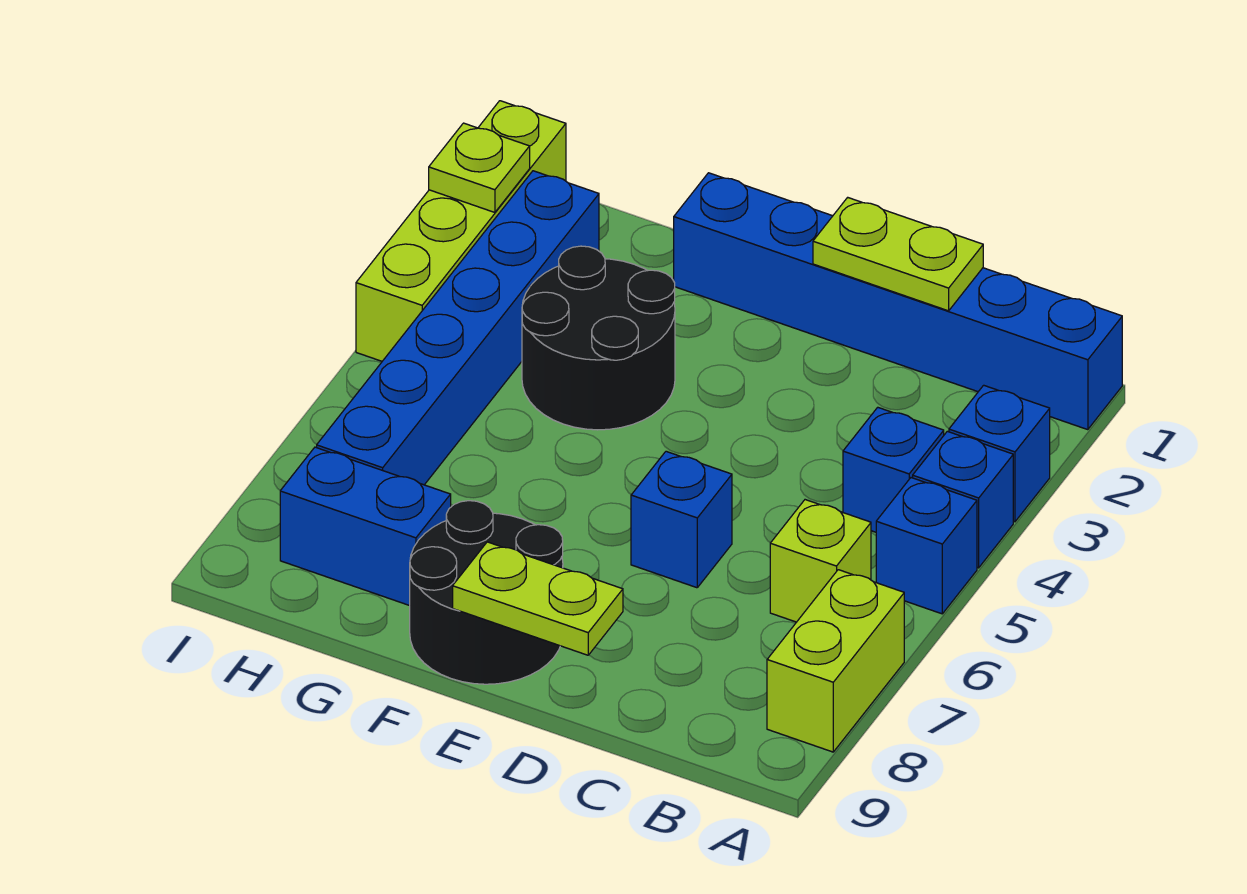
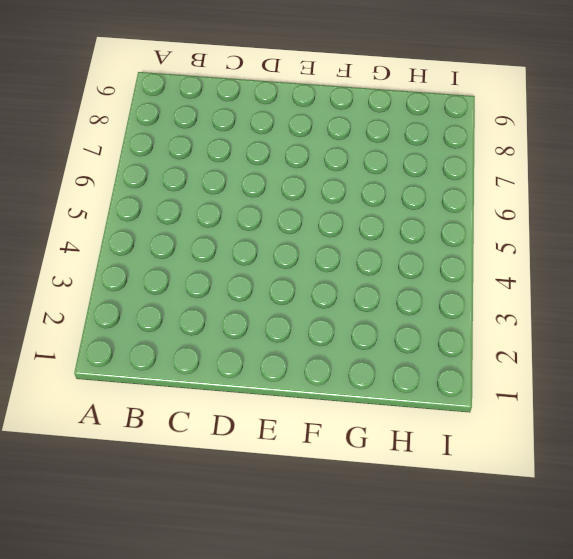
none -> blue 1x6 brick [674,173,1122,430]
none -> blue 1x1 brick [949,385,1050,522]
none -> blue 1x1 brick [913,431,1013,568]

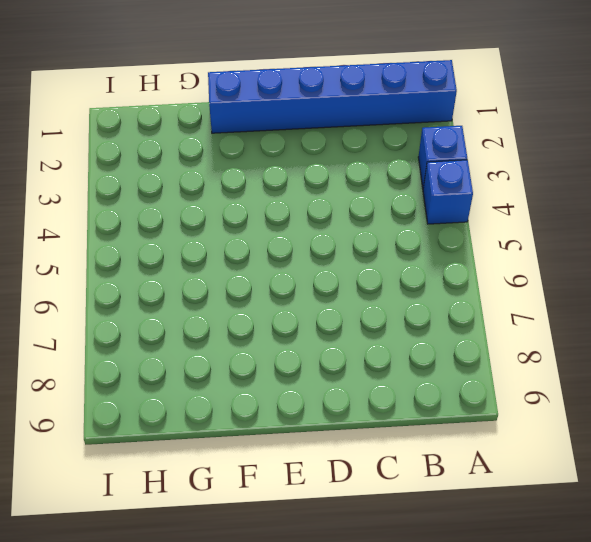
none -> blue 1x1 brick [876,478,977,614]
none -> lime 1x2 brick [767,570,904,752]
none -> blue 1x1 brick [843,407,944,532]

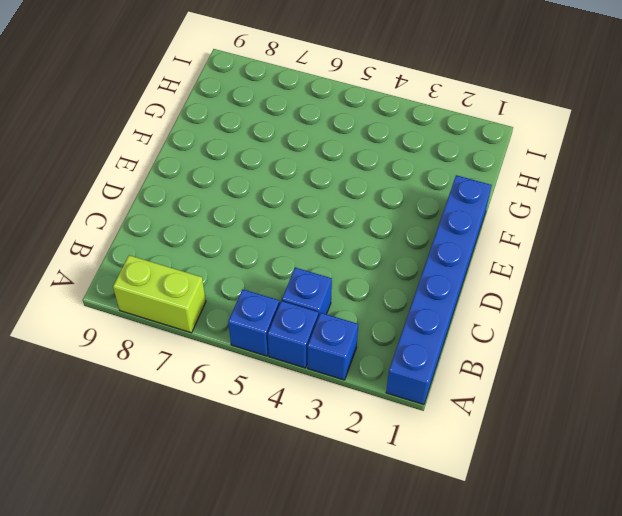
none -> lime 1x1 brick [770,500,871,622]
none -> blue 1x1 brick [631,451,732,588]
none -> black 2x2 round brick [410,501,563,684]

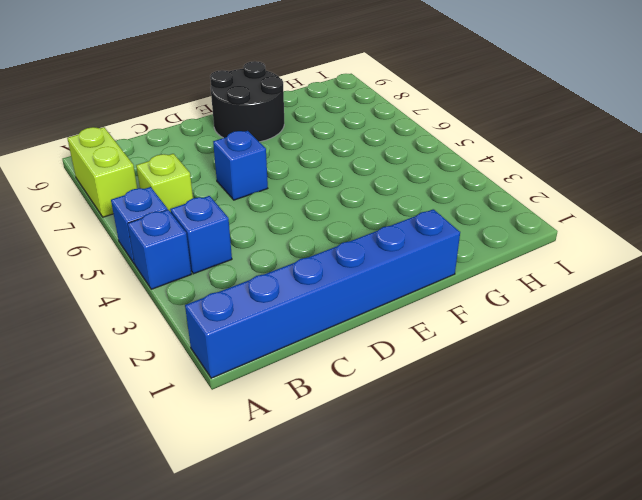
none -> blue 1x1 brick [949,385,1050,522]
none -> black 2x2 round brick [522,246,675,430]
none -> blue 1x2 brick [280,447,451,606]

